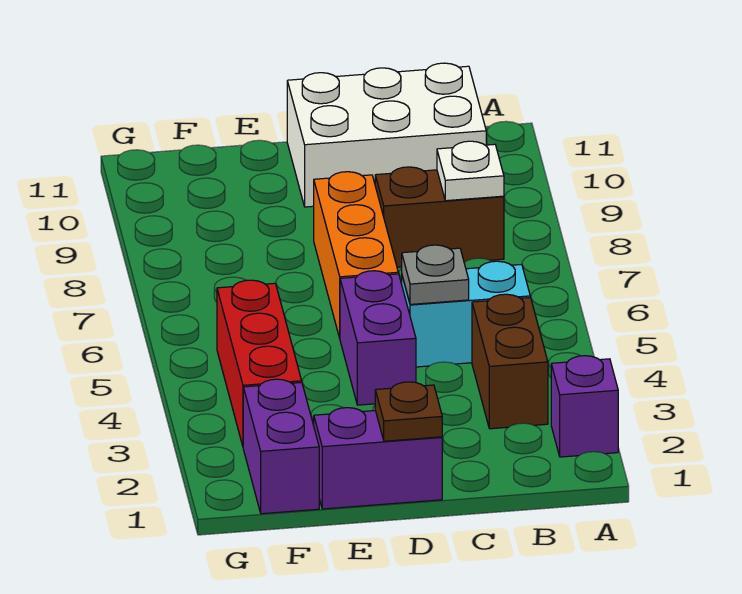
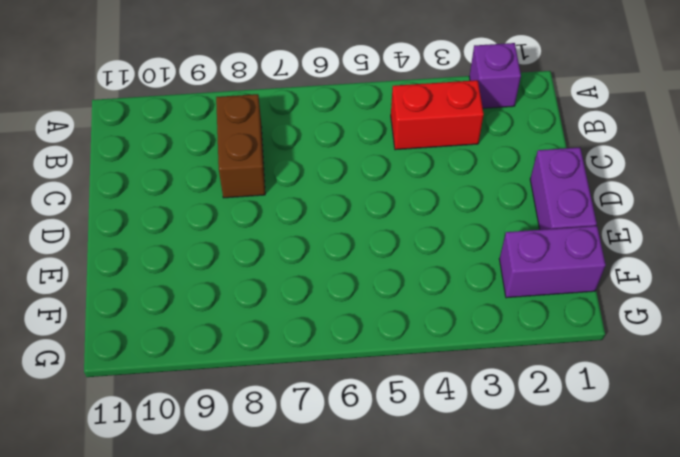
red 1x2 brick [391,80,484,150] -> brown 1x2 brick [472,294,548,429]
none -> cyan 1x2 brick [402,261,530,367]
none -> white 2x3 brick [287,63,486,207]
none -> purple 1x2 brick [340,271,416,405]

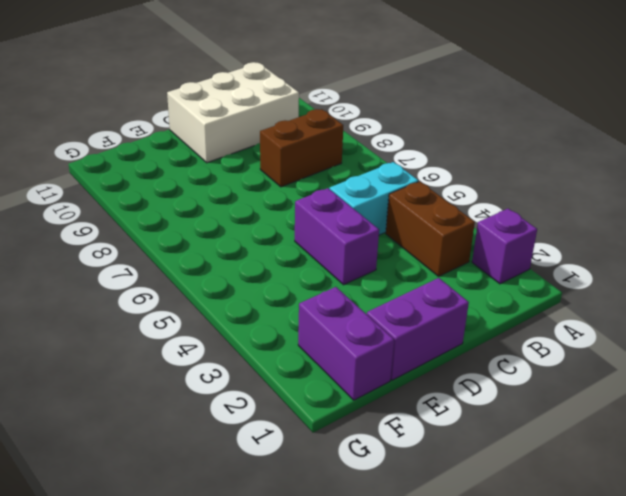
none -> orange 1x3 brick [314,172,398,338]
none -> red 1x3 brick [217,280,302,446]
none -> white 1x1 plate [437,141,504,201]

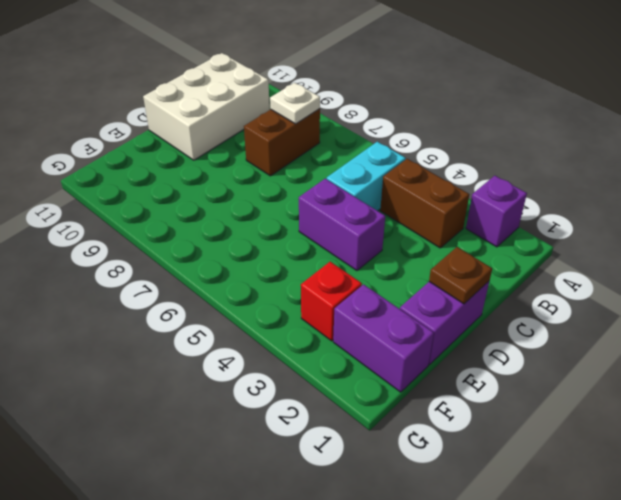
red 1x1 brick [301,262,362,341] -> red 1x3 brick [217,280,302,446]
none -> orange 1x3 brick [314,172,398,338]
none -> grey 1x1 plate [402,245,469,304]

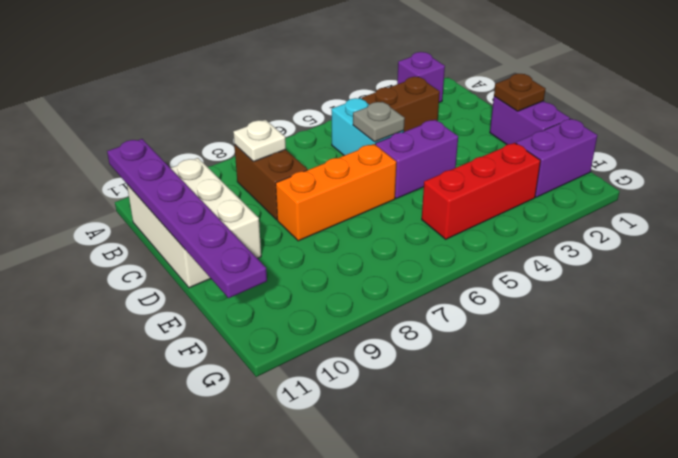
purple 1x6 plate [107,139,267,298] -> none

